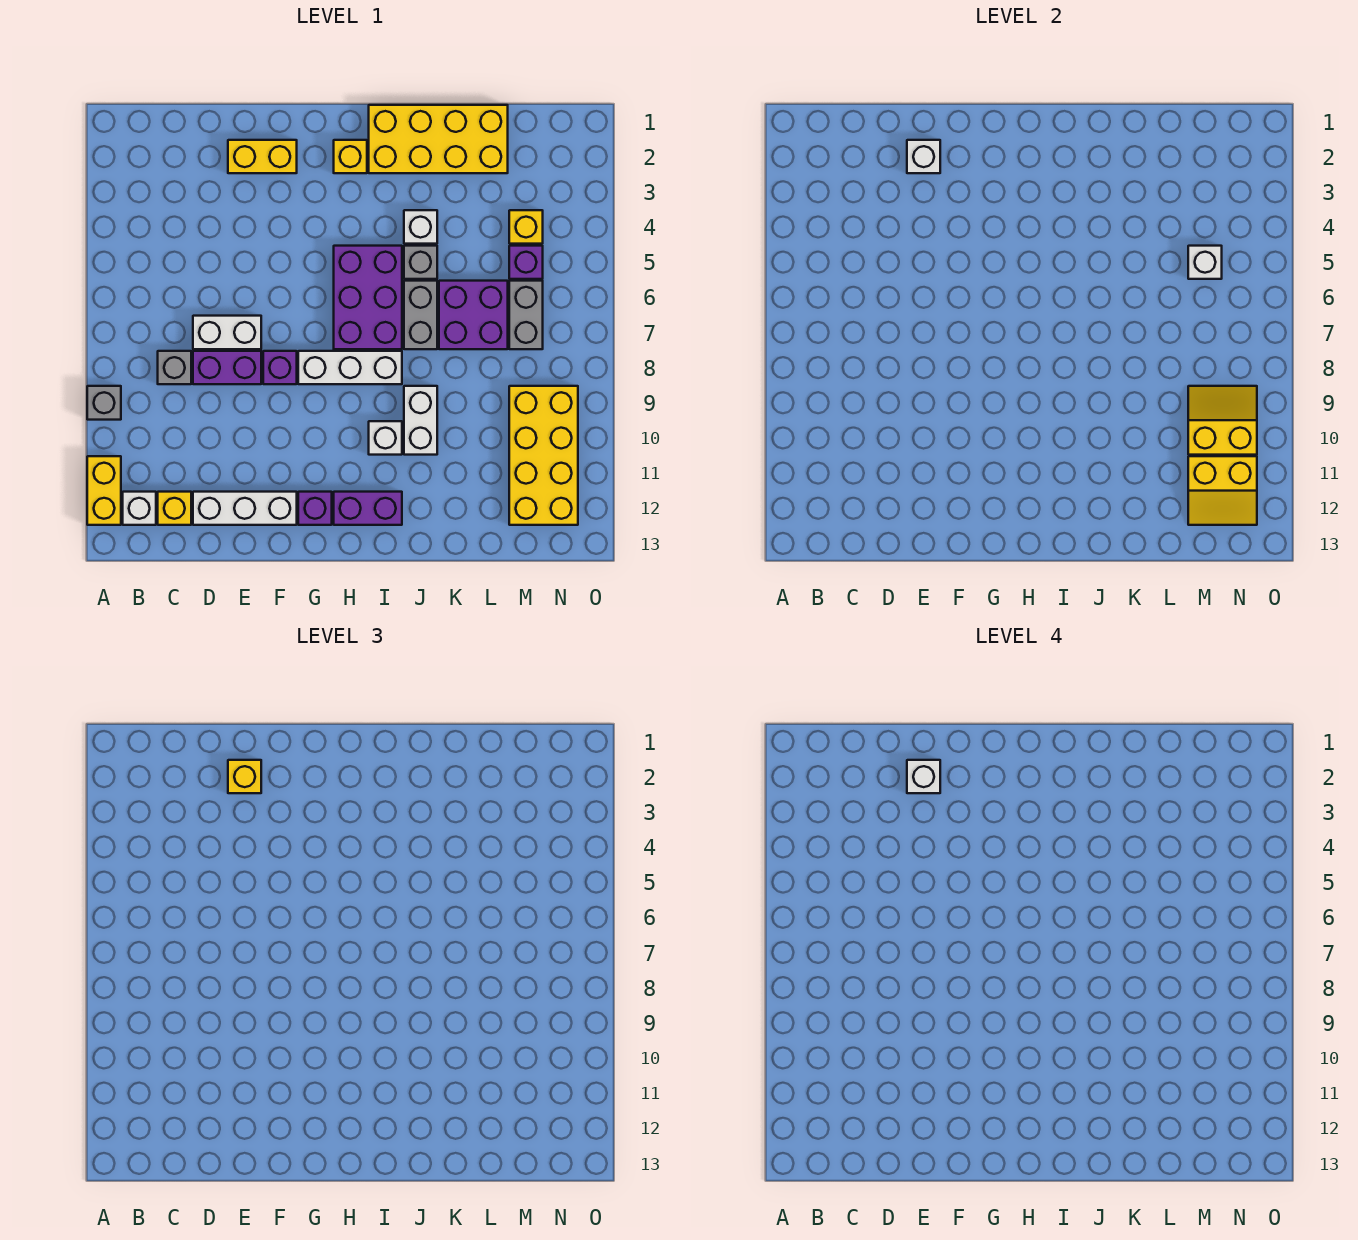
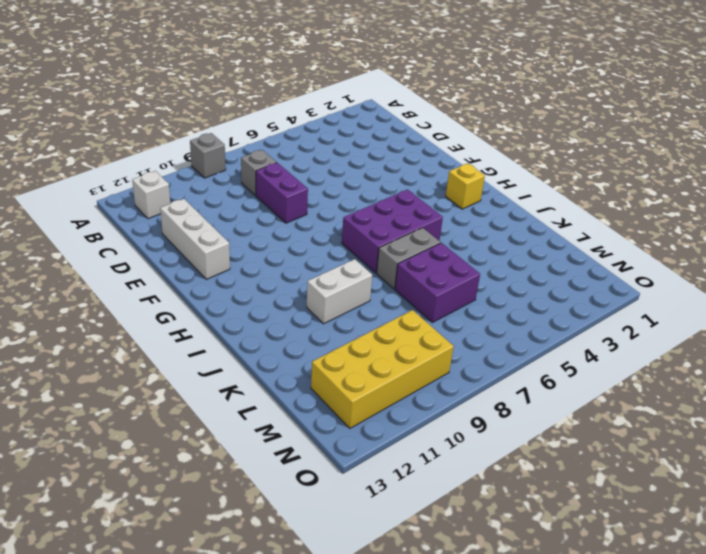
none -> yellow 1x2 brick [87,456,121,525]
none -> yellow 1x1 brick [158,492,191,525]
none -> white 1x2 brick [193,316,261,349]
none -> yellow 1x2 brick [228,140,297,173]

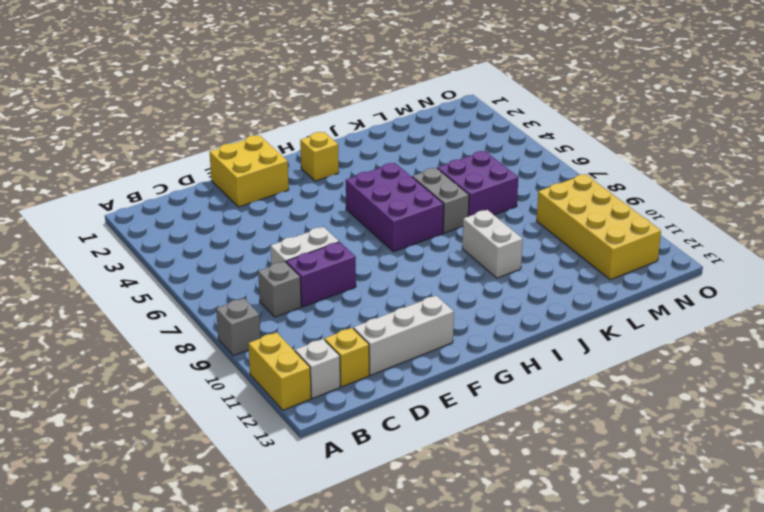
yellow 2x2 brick [210,135,289,207] -> yellow 1x2 brick [228,140,297,173]
none -> purple 1x1 brick [263,351,297,384]
none -> white 1x3 brick [298,351,402,384]
none -> purple 1x1 brick [298,492,332,525]
none -> purple 1x2 brick [334,492,402,525]

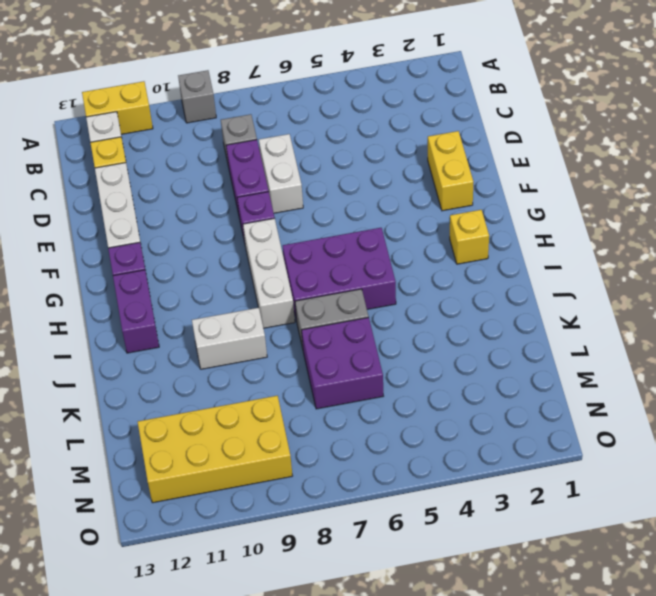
none -> yellow 2x4 brick [369,105,508,173]
none -> white 1x1 brick [369,421,402,455]
none -> white 1x1 brick [404,210,437,244]
none -> grey 1x1 brick [404,246,437,279]

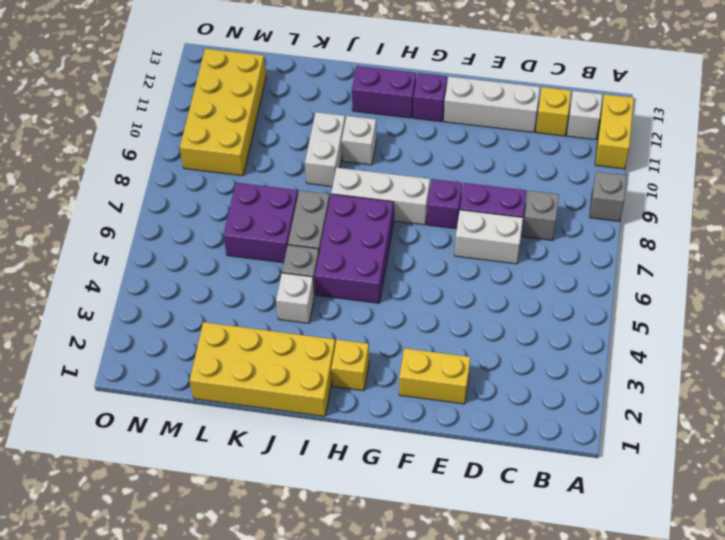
none -> yellow 1x1 brick [509,210,543,244]
none -> purple 1x1 brick [509,246,543,279]
none -> grey 1x2 brick [509,281,543,349]
none -> white 1x1 brick [907,140,940,173]

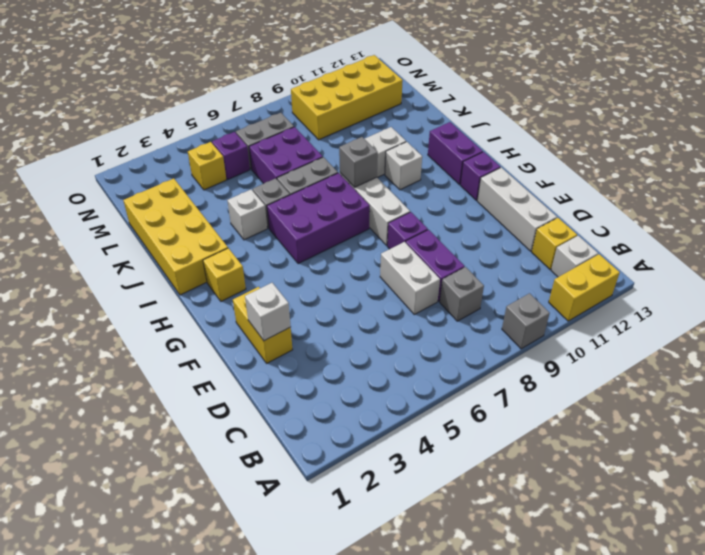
grey 1x1 brick [339,137,378,187] -> none
none -> white 1x1 brick [1188,246,1222,279]
none -> yellow 2x2 slope [1188,386,1257,455]
none -> yellow 2x2 slope [1188,456,1257,525]
none -> yellow 1x1 brick [228,760,261,793]

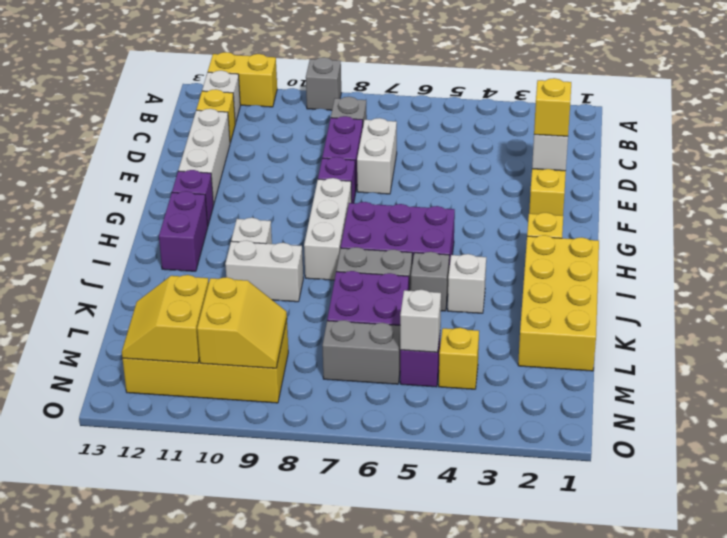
none -> white 1x1 brick [907,760,940,793]

